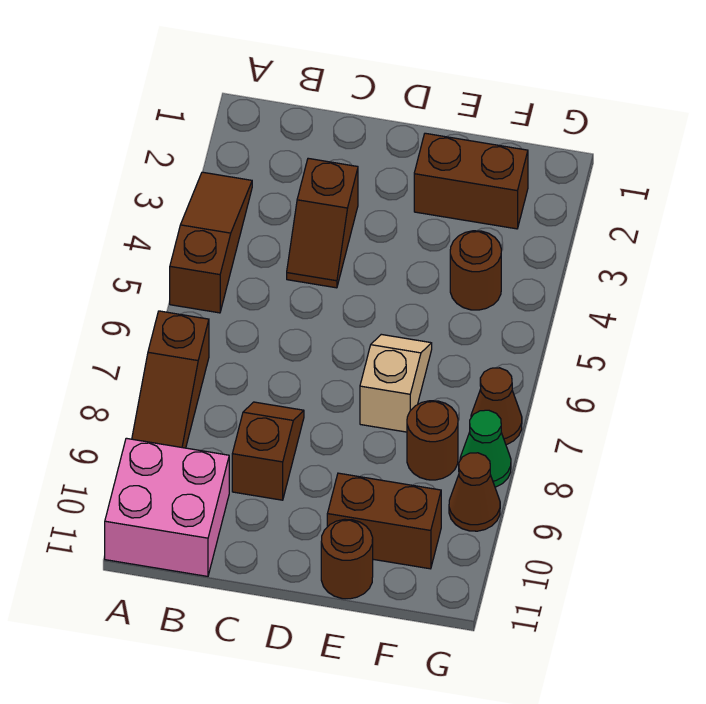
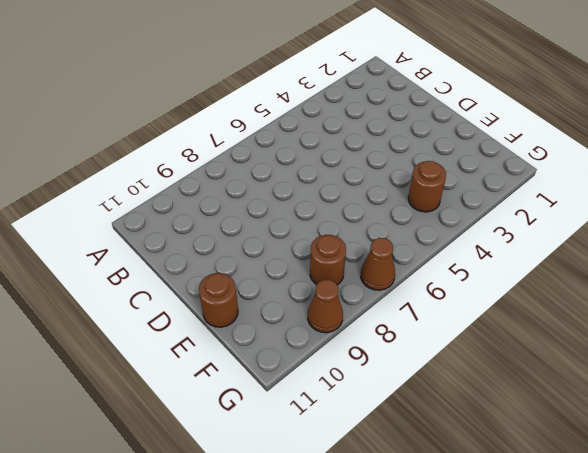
none -> brown 1x3 slope [170,172,252,313]
none -> brown 1x3 slope [132,311,209,448]
none -> pink 2x2 brick [105,438,229,576]

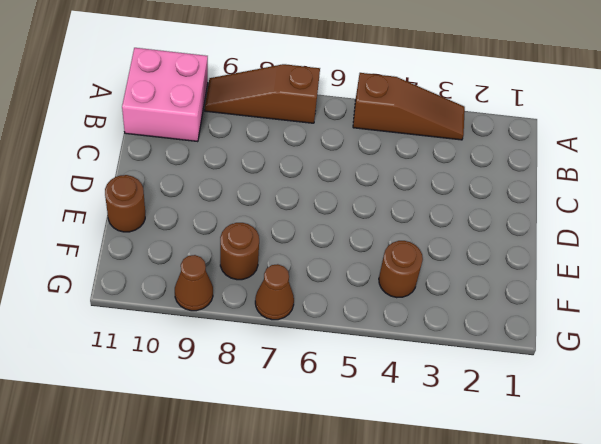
none -> brown 1x2 slope [287,158,358,288]
none -> brown 1x2 slope [232,402,304,500]
none -> brown 1x2 brick [414,133,528,229]

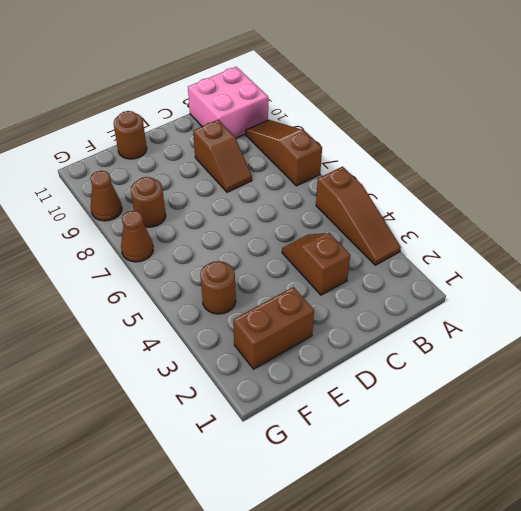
none -> tan 1x2 slope [360,334,432,432]
none -> brown 1x2 brick [327,473,441,569]
none -> green 1x1 cone [460,410,511,487]

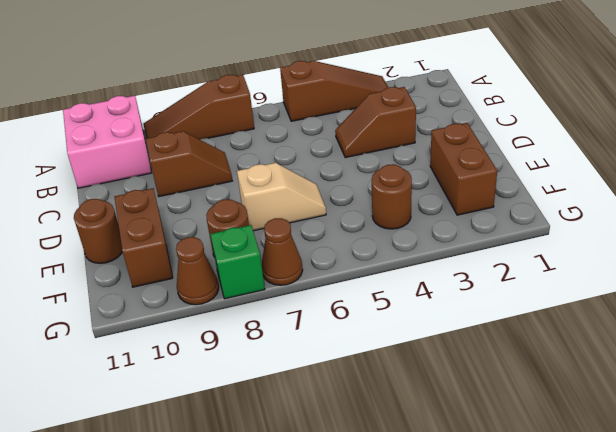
green 1x1 brick [210,225,265,299] -> green 1x1 cone [460,410,511,487]

